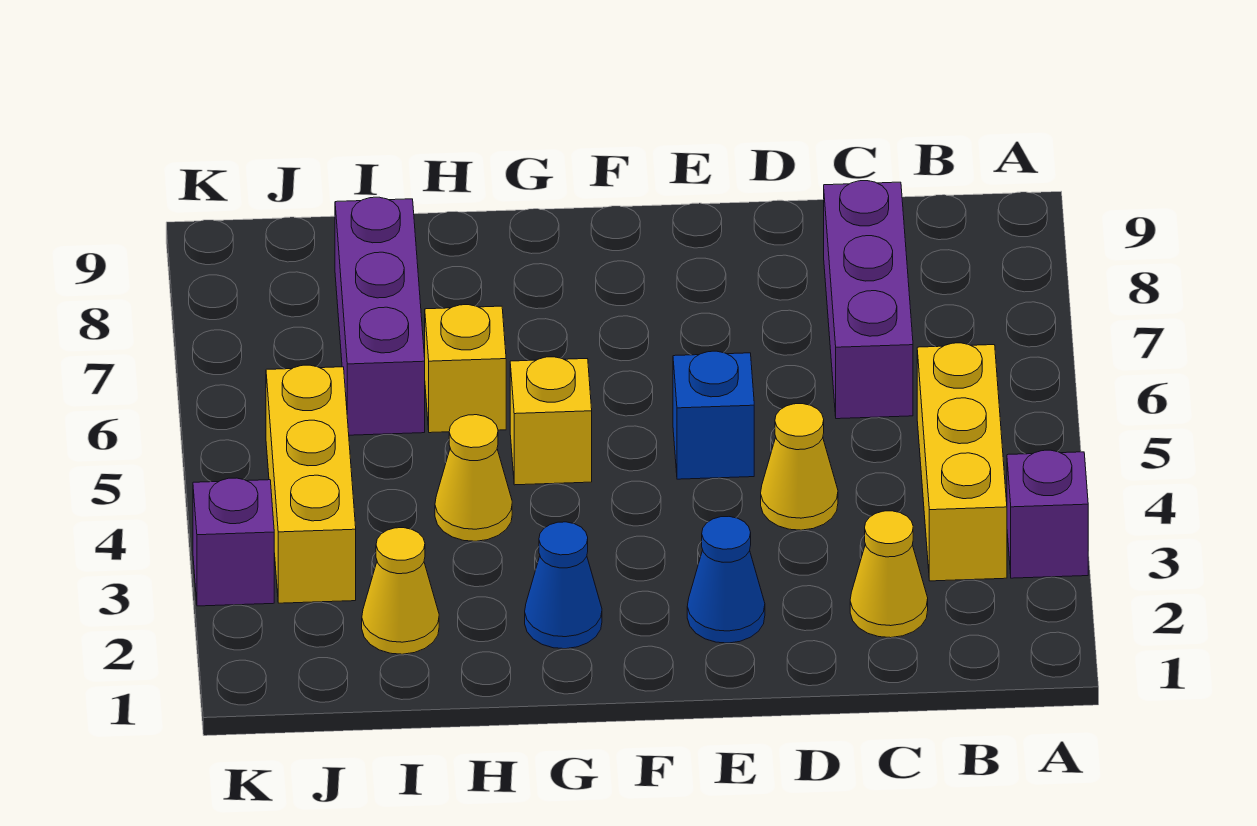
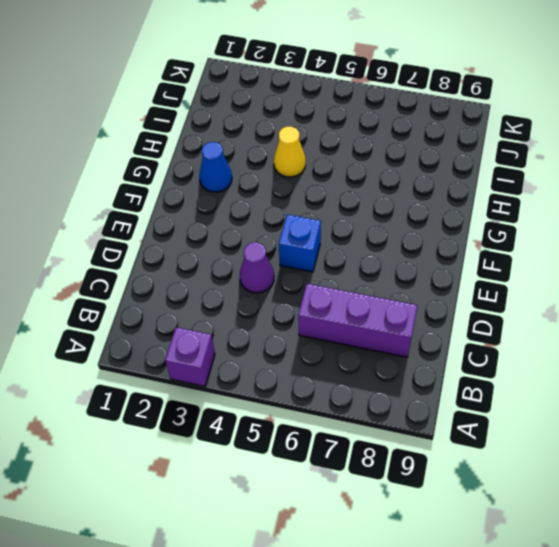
purple 1x1 cone [240,242,274,293] -> yellow 1x1 cone [761,404,838,530]
none -> yellow 1x3 brick [917,343,1007,581]
none -> yellow 1x1 cone [850,511,928,638]
none -> blue 1x1 cone [687,517,765,643]

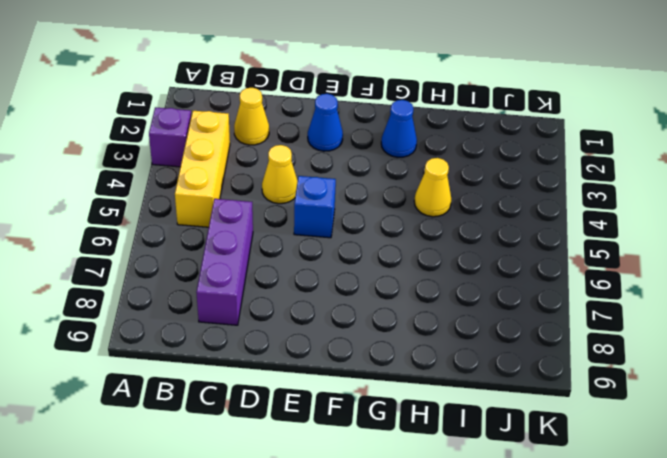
none -> yellow 1x1 brick [510,357,592,485]
none -> yellow 1x1 brick [425,305,506,433]
none -> yellow 1x1 cone [362,528,439,654]

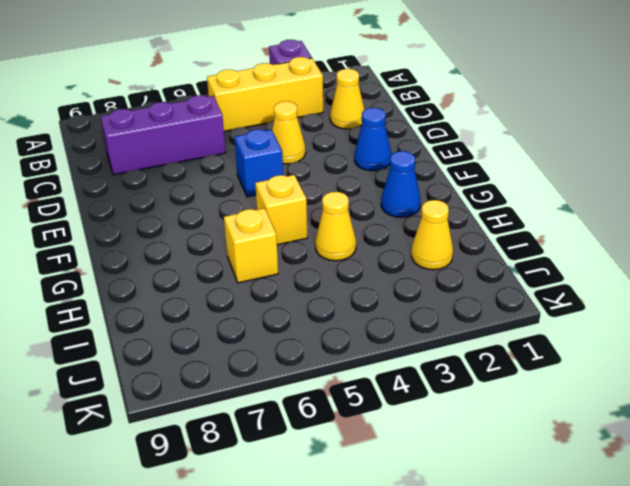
none -> purple 1x3 brick [335,197,425,435]
none -> yellow 1x3 brick [266,365,356,603]
none -> purple 1x1 brick [193,478,274,606]

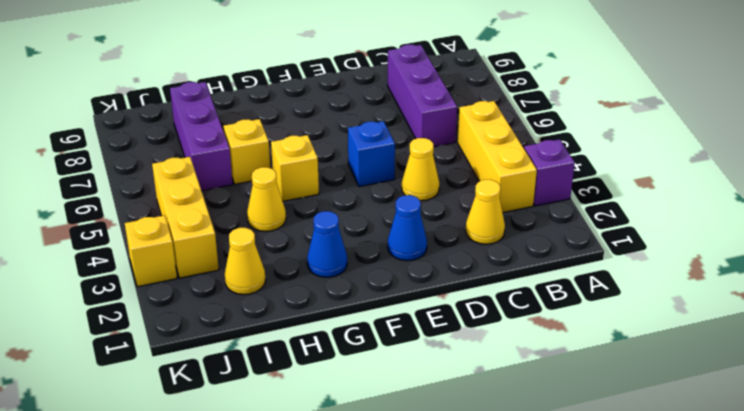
yellow 1x1 brick [125,215,177,287] -> purple 1x1 brick [193,478,274,606]

